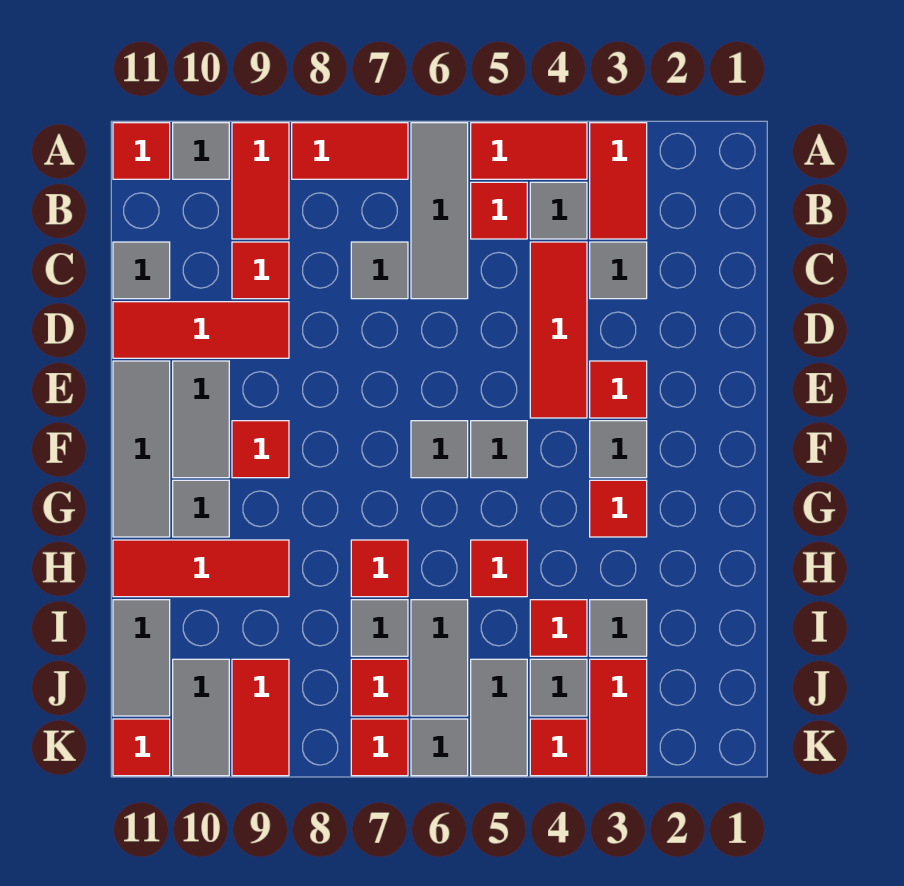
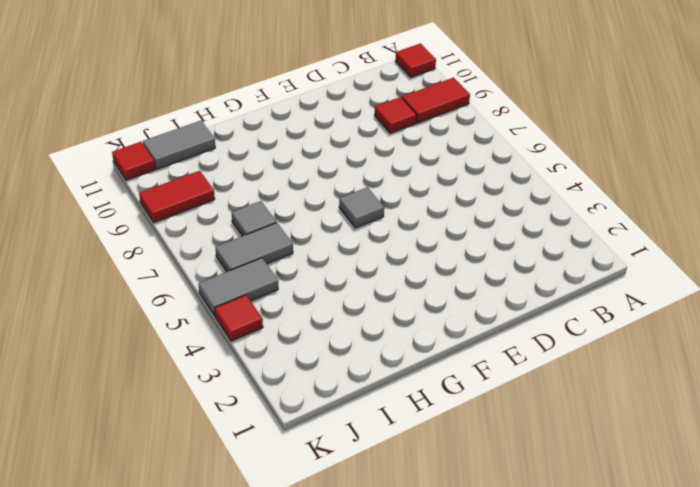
none -> red 1x2 tile [590,123,647,239]
none -> red 1x2 tile [471,123,587,179]
none -> grey 1x3 tile [411,123,468,299]
none -> red 1x2 tile [292,123,408,179]

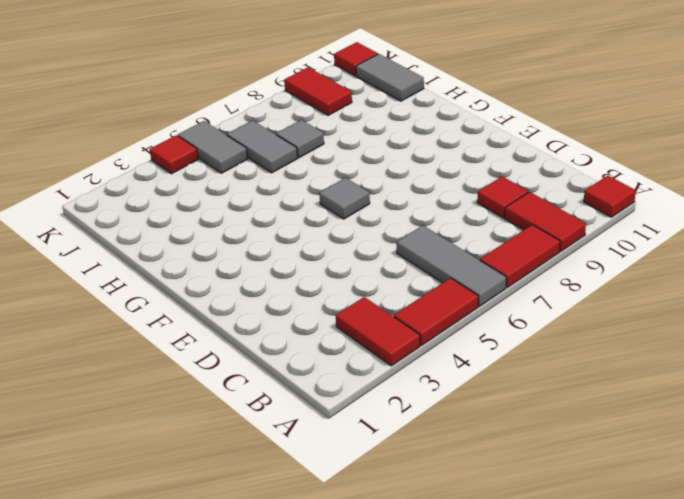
none -> grey 1x1 tile [173,123,229,179]
none -> grey 1x1 tile [530,182,587,239]
none -> red 1x1 tile [471,182,527,239]
none -> grey 1x1 tile [590,242,647,299]

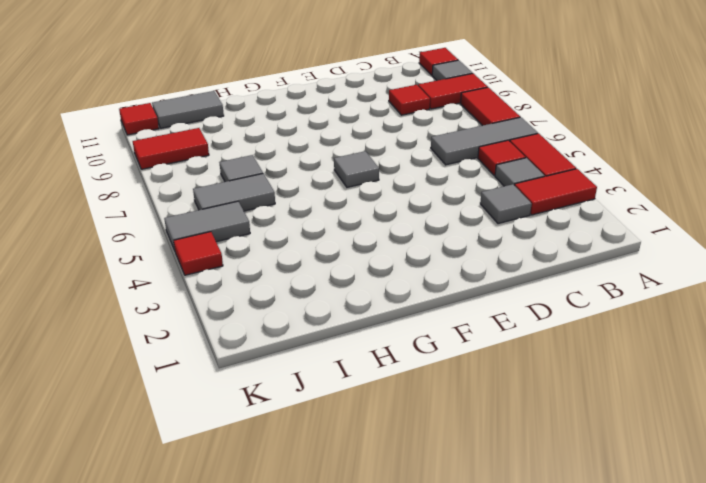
none -> red 1x3 tile [530,242,587,418]
none -> grey 1x1 tile [351,242,408,299]
none -> grey 1x1 tile [113,242,170,299]
none -> red 1x3 tile [113,302,289,358]

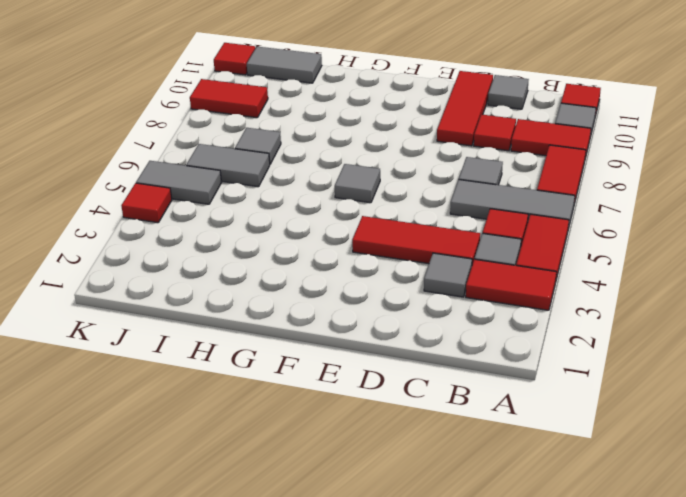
none -> red 1x1 tile [590,361,647,418]
none -> grey 1x2 tile [173,361,229,478]
none -> grey 1x3 tile [113,361,170,537]
none -> grey 1x1 tile [590,421,647,478]

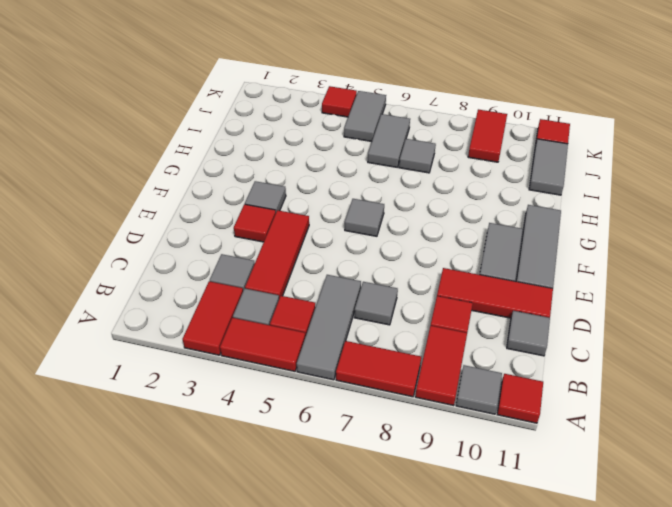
none -> grey 1x1 tile [471,421,527,478]
none -> red 1x1 tile [232,421,289,478]
none -> red 1x1 tile [590,480,647,537]
none -> grey 1x1 tile [173,480,229,537]

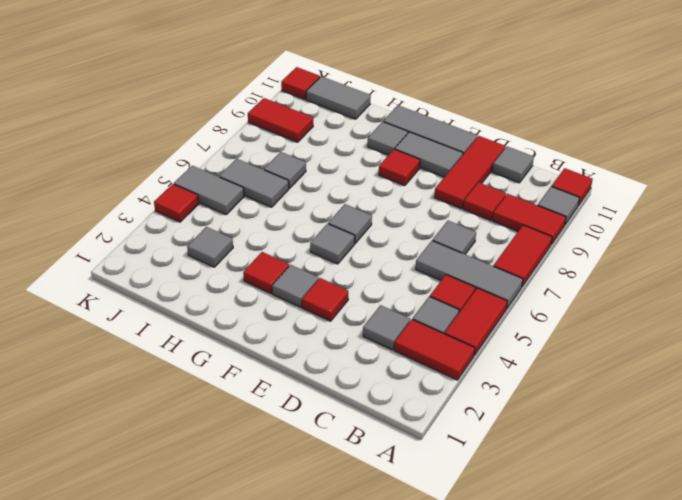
none -> red 1x3 tile [530,242,587,418]
none -> red 1x1 tile [471,540,527,597]
none -> red 1x1 tile [351,540,408,597]
none -> red 1x3 tile [113,540,289,597]

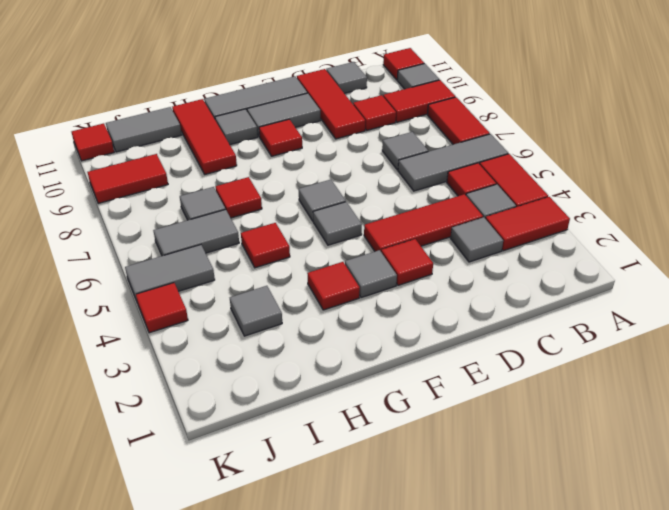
none -> red 1x1 tile [530,600,587,656]
none -> red 1x2 tile [590,659,647,776]
none -> grey 1x1 tile [530,659,587,716]
none -> red 1x1 tile [351,659,408,716]

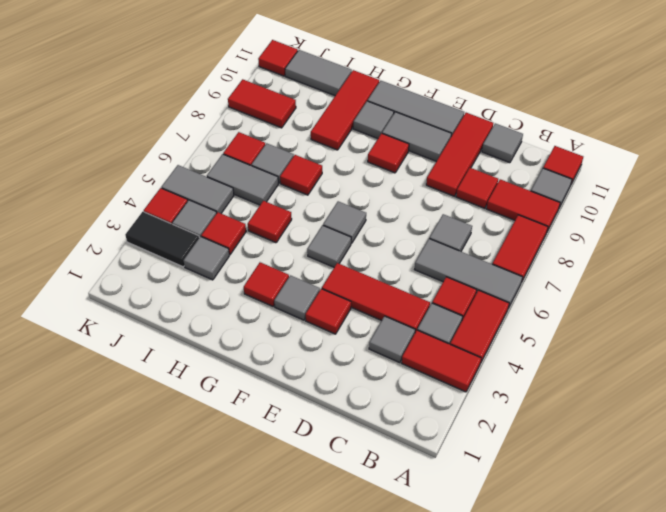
black 1x2 tile [125,212,199,267] -> red 1x2 tile [590,659,647,776]
none -> grey 1x2 tile [173,659,229,776]
none -> grey 1x1 tile [411,719,468,776]
none -> red 1x1 tile [351,719,408,776]

